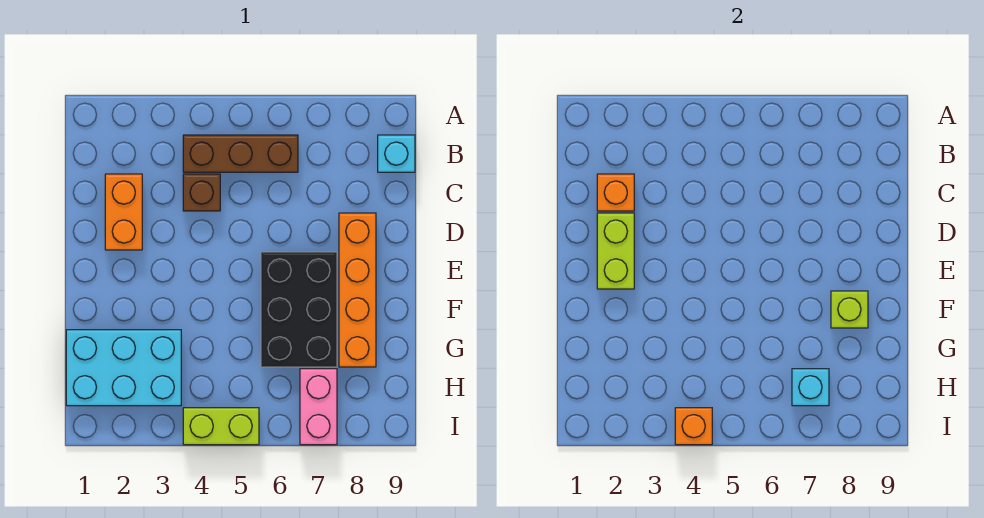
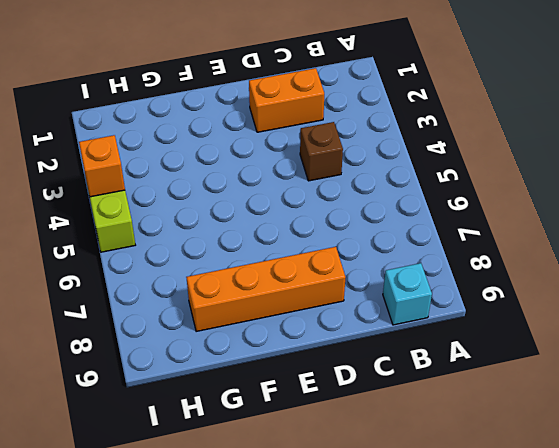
none -> brown 1x3 brick [183,135,298,172]
none -> black 2x3 brick [261,252,337,367]
none -> cyan 2x3 brick [66,330,181,406]

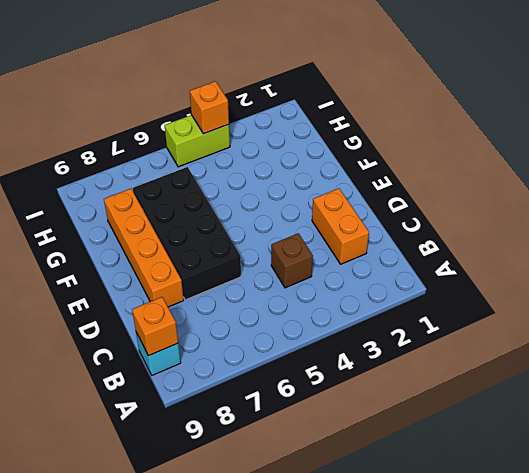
orange 1x1 brick [132,297,178,356] -> orange 1x1 brick moved to [597,174,634,211]
black 2x4 brick [133,167,241,300] -> black 2x3 brick [261,252,337,367]
none -> brown 1x3 brick [183,135,298,172]
none -> cyan 2x3 brick [66,330,181,406]
none -> pink 1x2 brick [300,369,337,445]

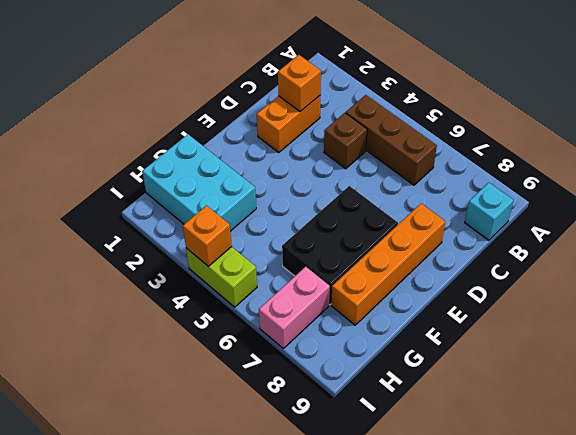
none -> lime 1x2 brick [597,213,634,289]
none -> lime 1x1 brick [831,291,868,328]
none -> cyan 1x1 brick [792,369,829,406]

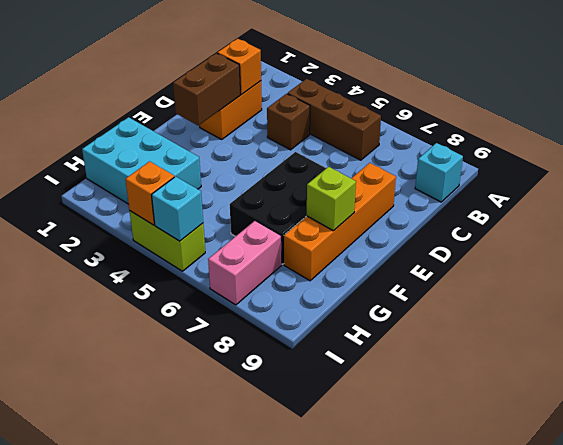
brown 1x2 brick [173,53,240,125] -> lime 1x2 brick [597,213,634,289]
cyan 1x1 brick [152,176,203,241] -> cyan 1x1 brick moved to [792,369,829,406]

